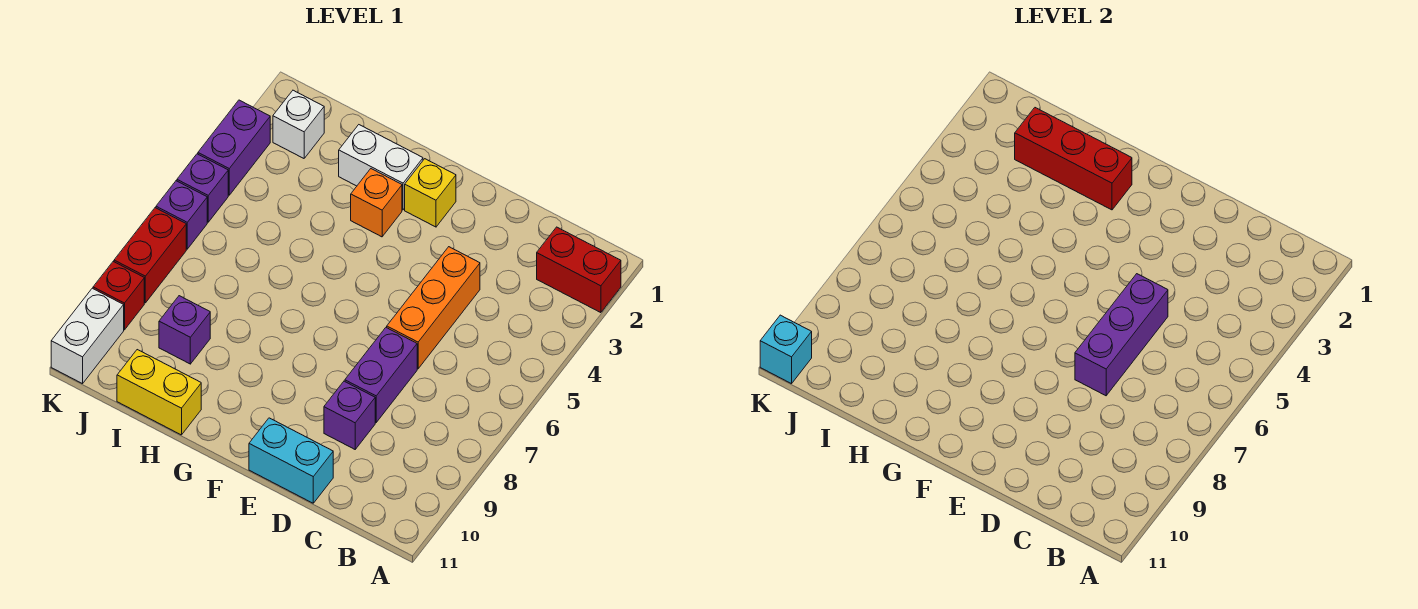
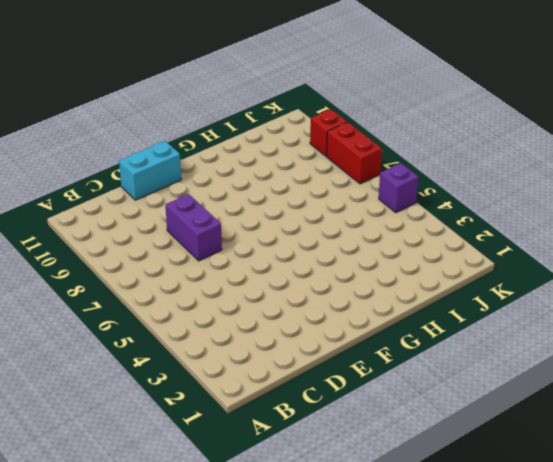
none -> red 1x2 brick [537,227,621,313]
none -> orange 1x3 brick [387,247,480,369]
none -> purple 1x1 brick [324,381,375,449]

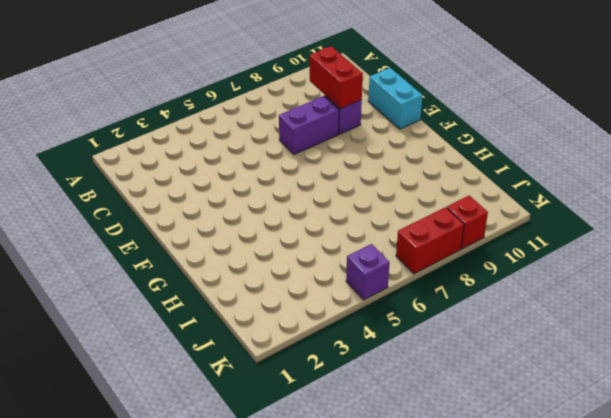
red 1x2 brick [310,46,363,109] -> red 1x2 brick moved to [537,227,621,313]
none -> orange 1x3 brick [387,247,480,369]
none -> yellow 1x1 brick [405,159,456,227]
none -> white 1x2 brick [339,125,423,210]

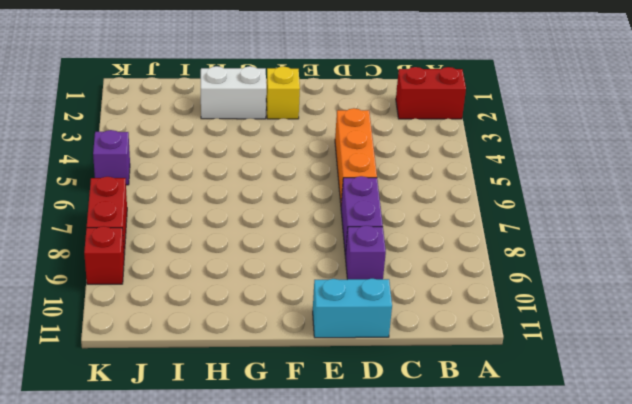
none -> orange 1x1 brick [351,169,402,237]
none -> yellow 1x2 brick [117,350,201,435]
none -> purple 1x1 brick [159,296,210,364]

